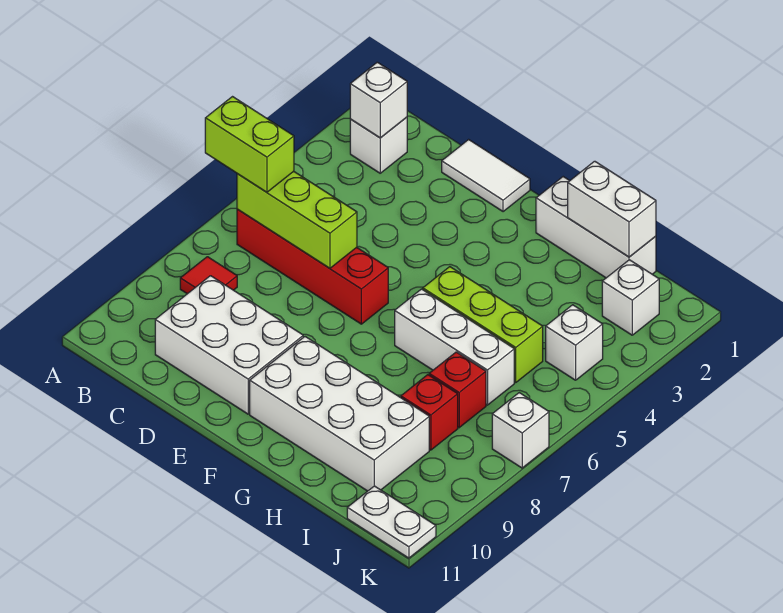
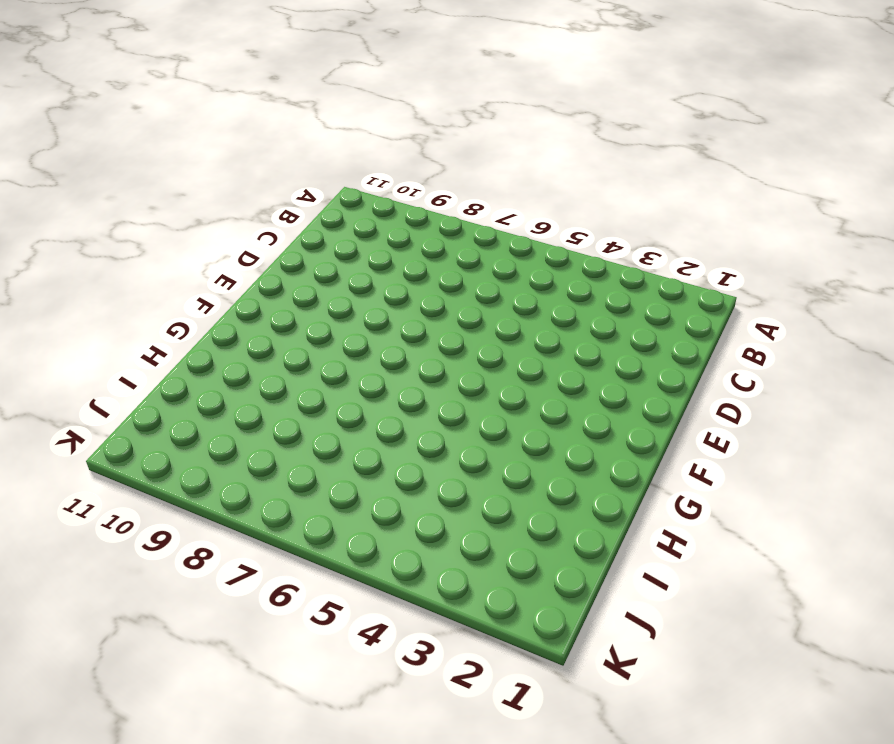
none -> white 1x1 brick [350,117,407,173]
none -> red 1x4 brick [237,209,388,324]
none -> red 1x1 tile [180,257,237,294]

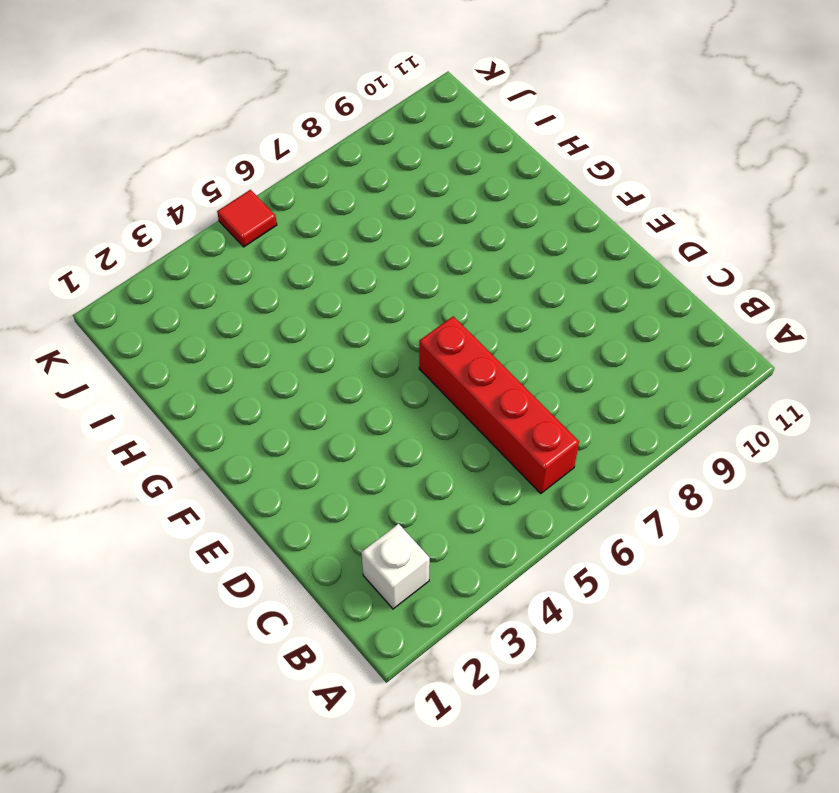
red 1x1 tile [217,190,277,247] -> red 1x1 tile moved to [180,257,237,294]
none -> white 2x3 brick [155,276,303,414]
none -> white 1x2 tile [442,140,530,212]
none -> white 2x4 brick [250,337,429,491]

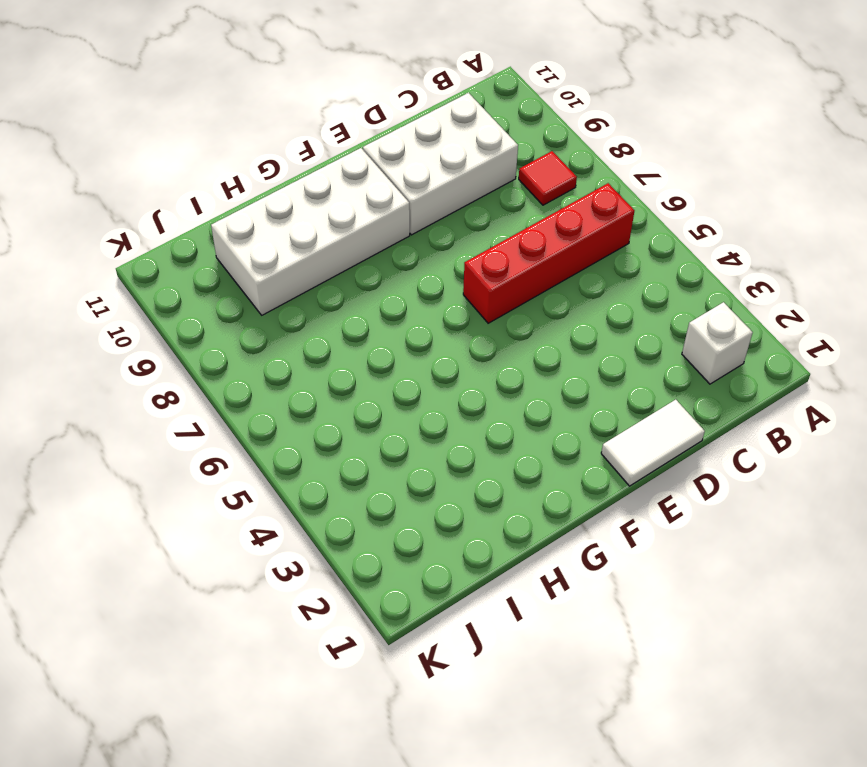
none -> white 1x3 brick [536,177,656,278]
none -> lime 1x3 brick [423,267,543,382]
none -> white 1x3 brick [395,289,514,405]

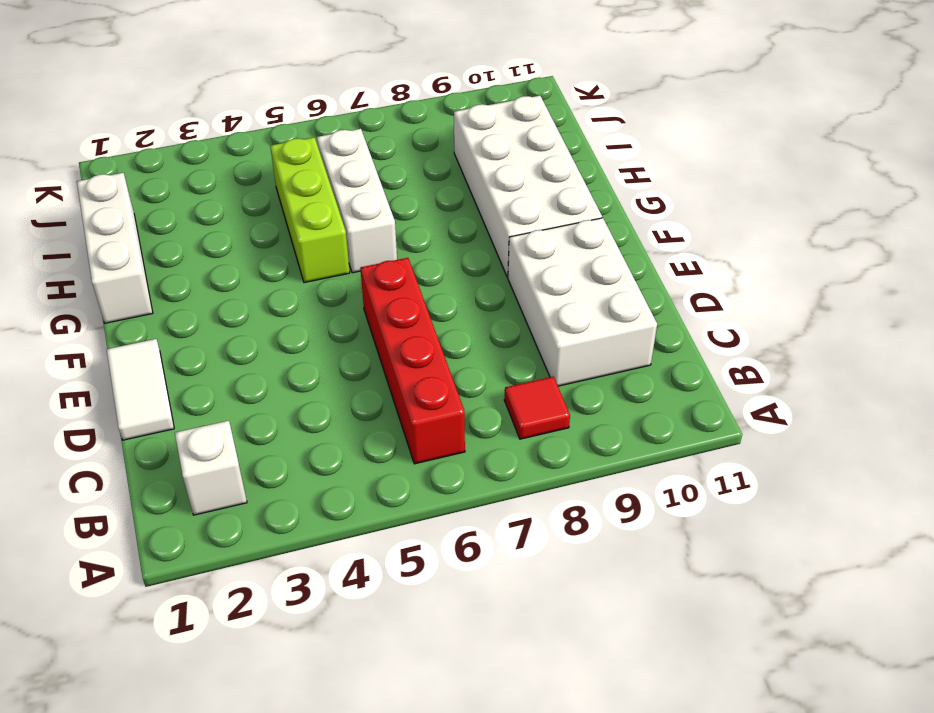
none -> red 1x1 brick [429,352,486,428]
none -> red 1x1 brick [401,375,458,450]
none -> white 1x1 brick [602,260,659,335]

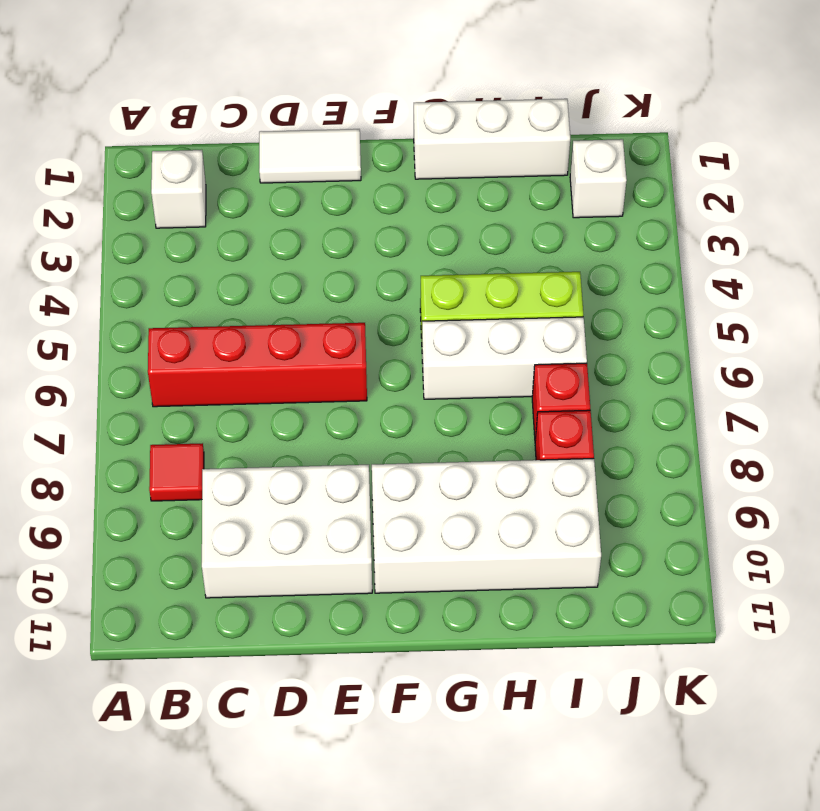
none -> white 1x1 brick [546,305,603,380]
none -> white 1x2 plate [347,486,436,558]
none -> white 1x1 brick [492,393,549,468]

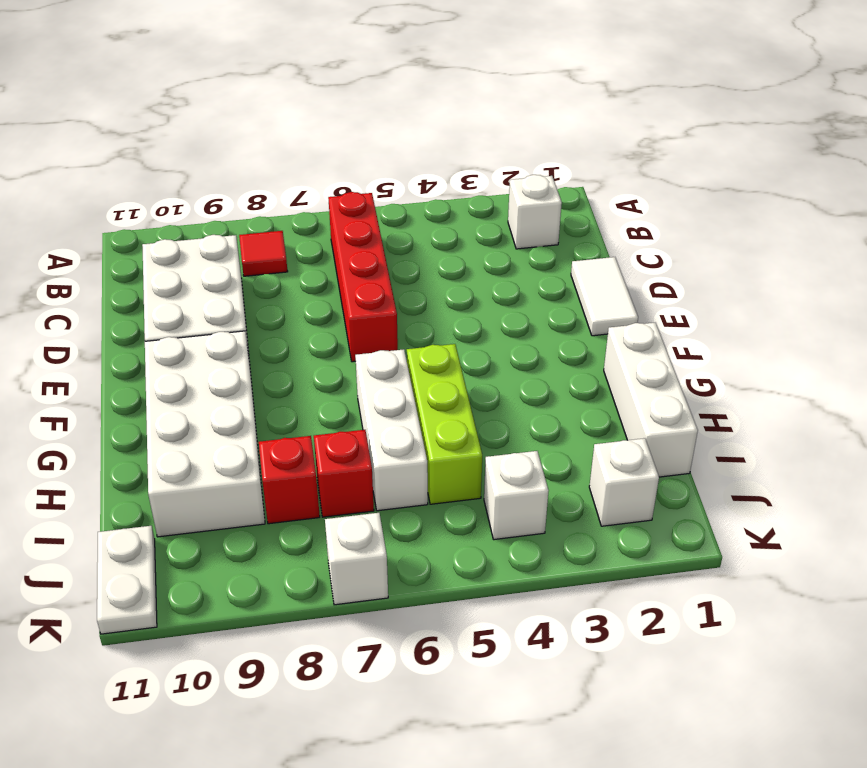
none -> white 1x1 brick [350,62,407,138]
none -> lime 1x3 brick [237,171,357,268]
none -> white 1x2 brick [568,161,656,257]

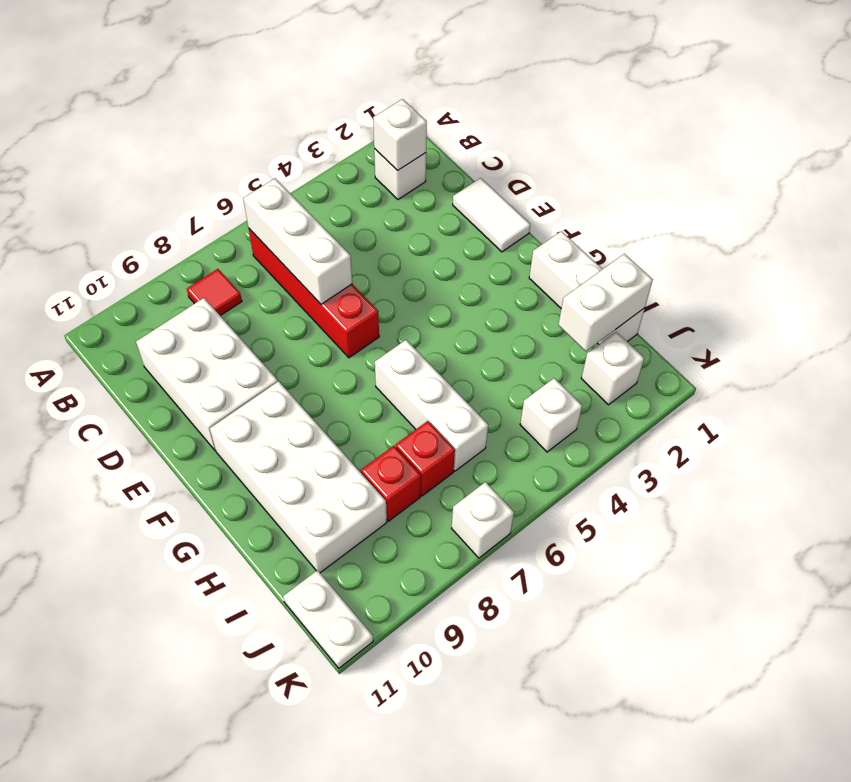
white 1x3 brick [243,178,352,304] -> lime 1x3 brick [237,171,357,268]
white 1x2 brick [558,254,653,351] -> white 1x2 brick turned to [568,161,656,257]
none -> lime 1x3 brick [423,267,543,382]
none -> lime 1x2 brick [205,97,294,192]

